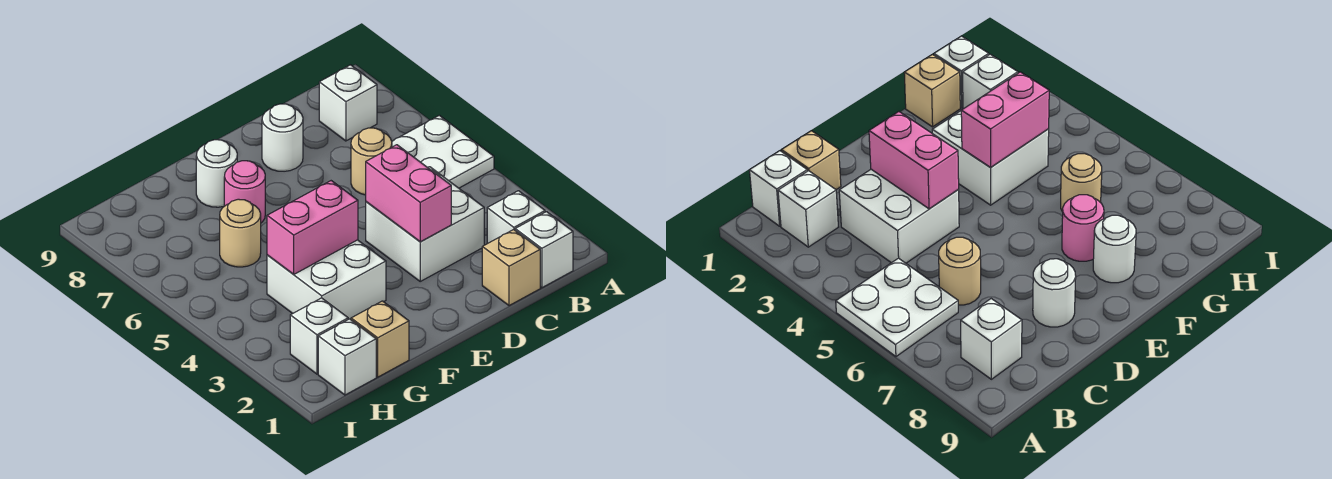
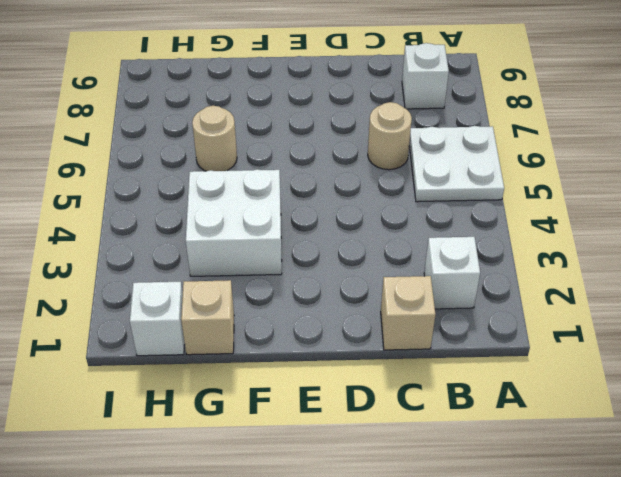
none -> white 1x1 brick [515,212,573,288]
none -> white 2x2 brick [366,167,484,281]
none -> white 1x1 round brick [262,104,303,171]

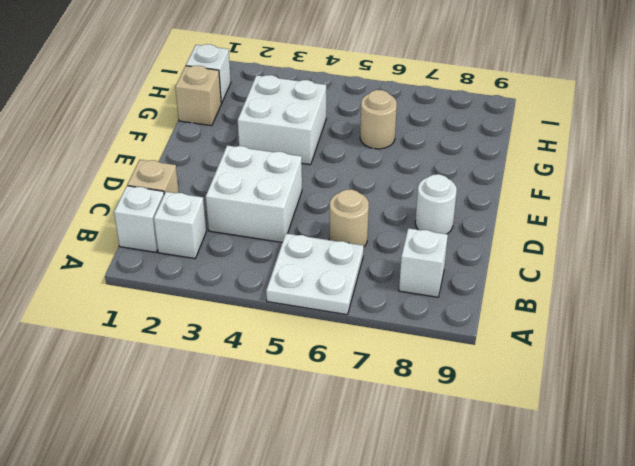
none -> pink 1x1 round brick [224,161,265,223]
none -> white 1x1 round brick [196,140,237,207]
none -> white 1x1 brick [290,298,348,374]

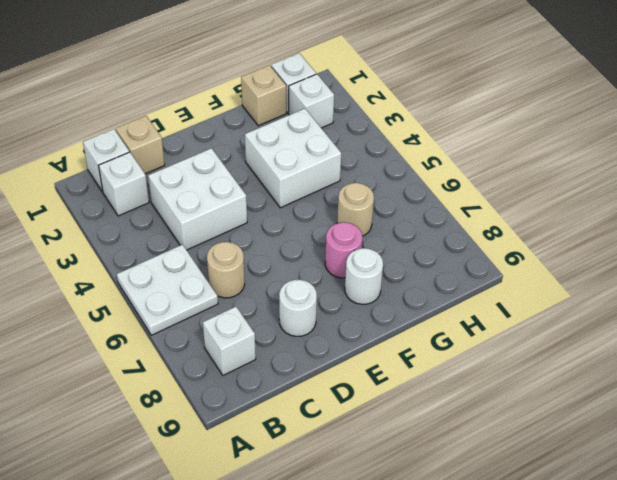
none -> pink 1x2 brick [366,145,451,242]
none -> pink 1x2 brick [267,181,358,274]

